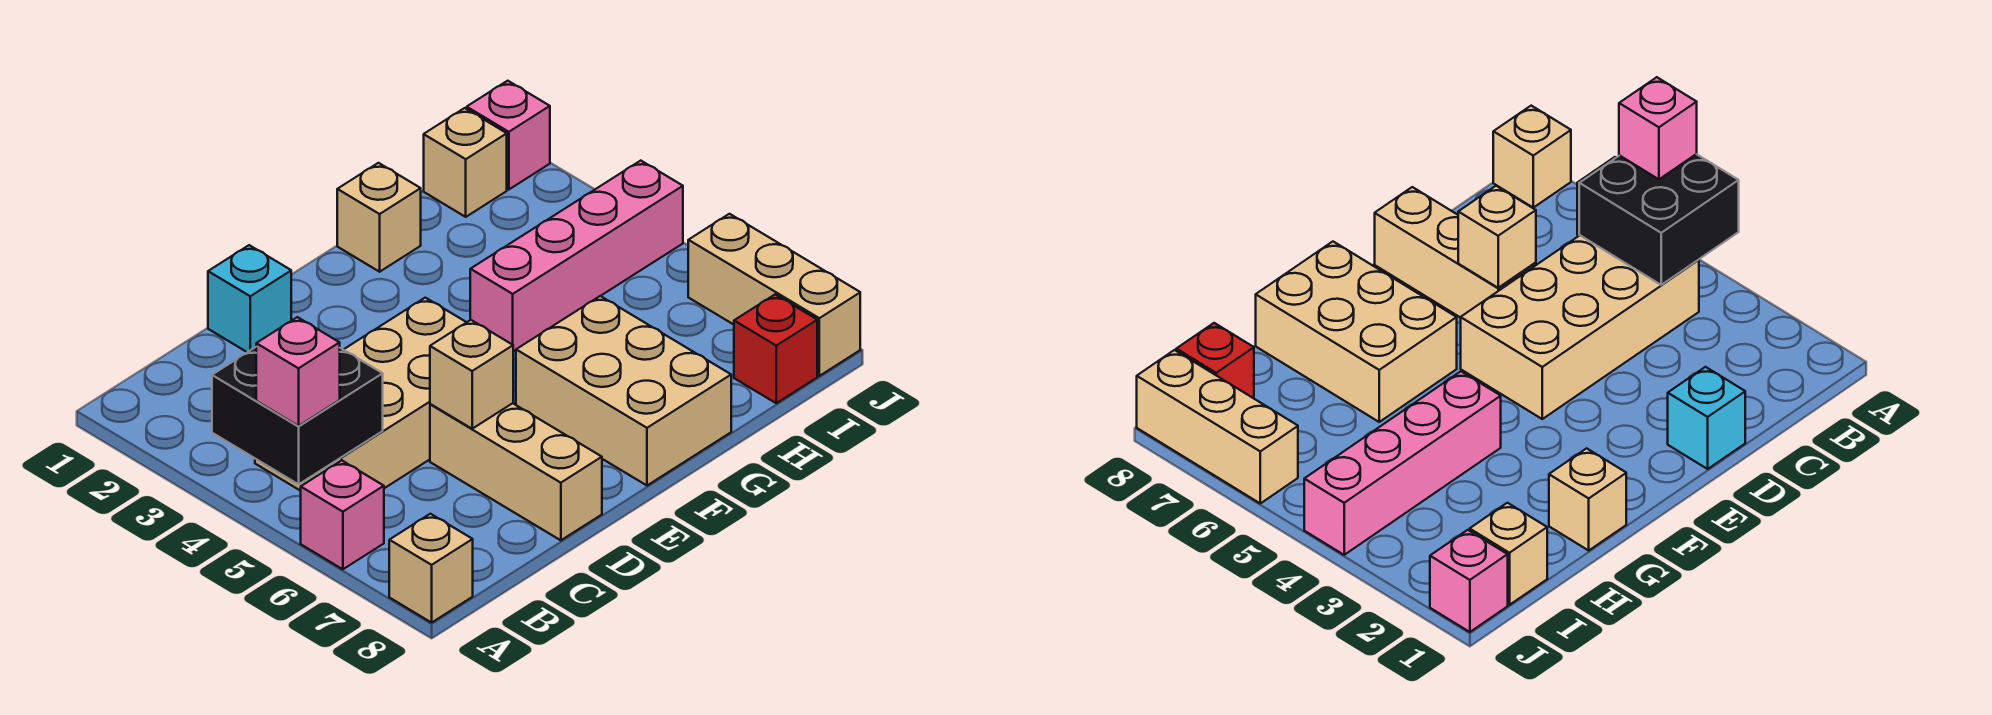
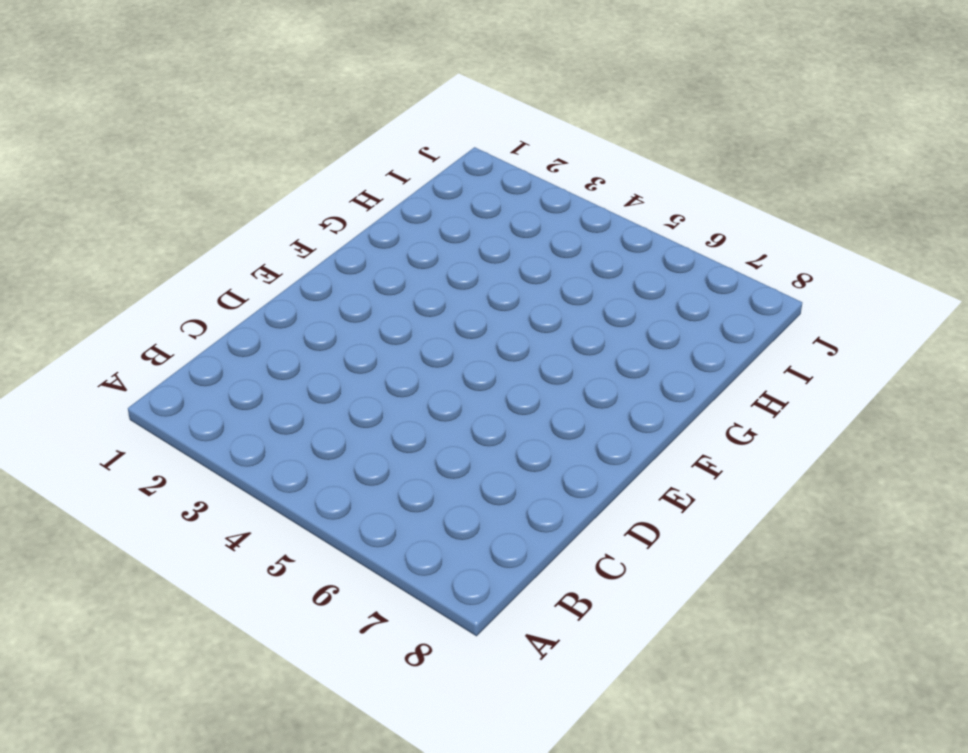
none -> pink 1x1 brick [301,460,384,569]
none -> tan 1x1 brick [389,514,473,623]
none -> tan 2x4 brick [255,298,466,491]

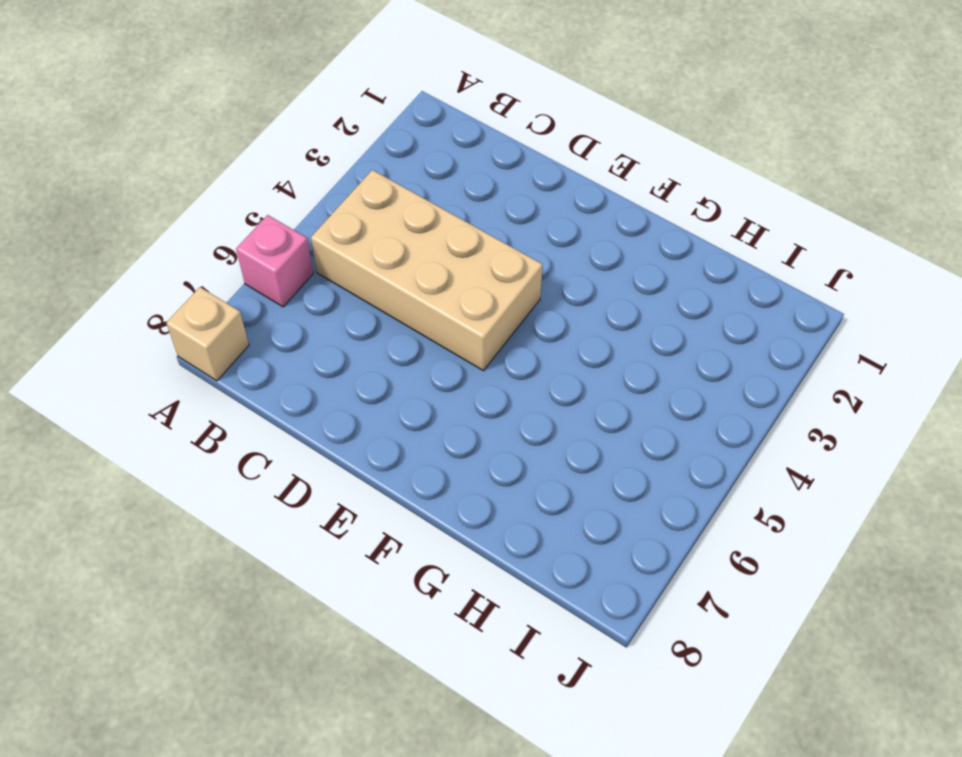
none -> cyan 1x1 brick [208,245,291,352]
none -> tan 1x3 brick [430,403,602,540]
none -> tan 2x3 brick [516,296,731,485]

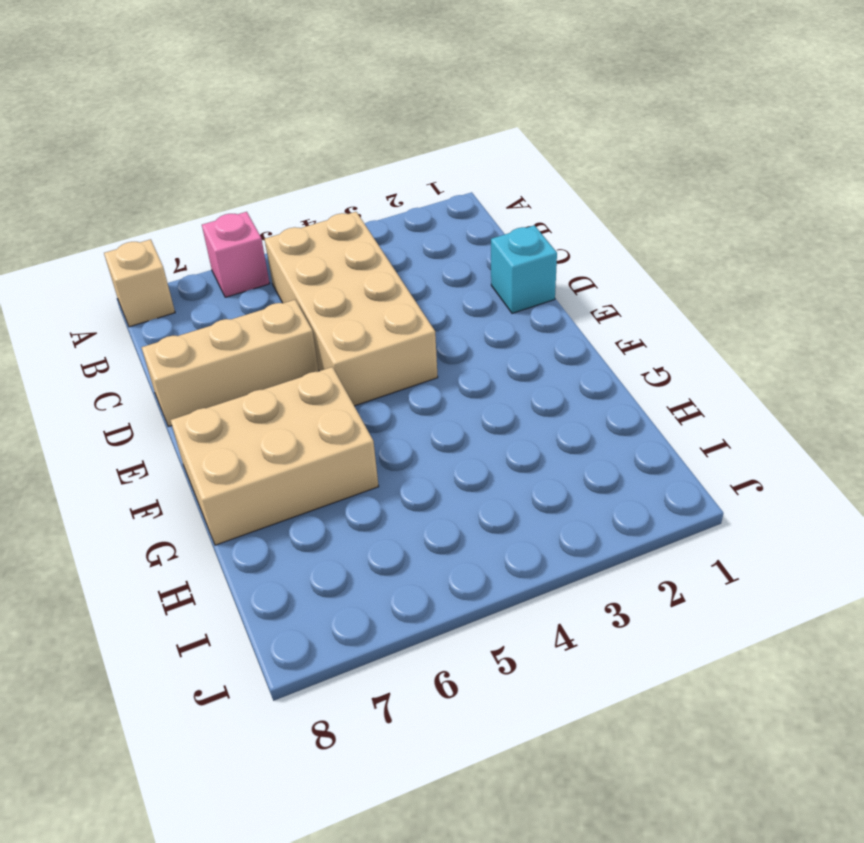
none -> tan 1x1 brick [337,163,421,272]
none -> pink 1x4 brick [470,161,683,351]
none -> tan 1x1 brick [424,108,507,217]

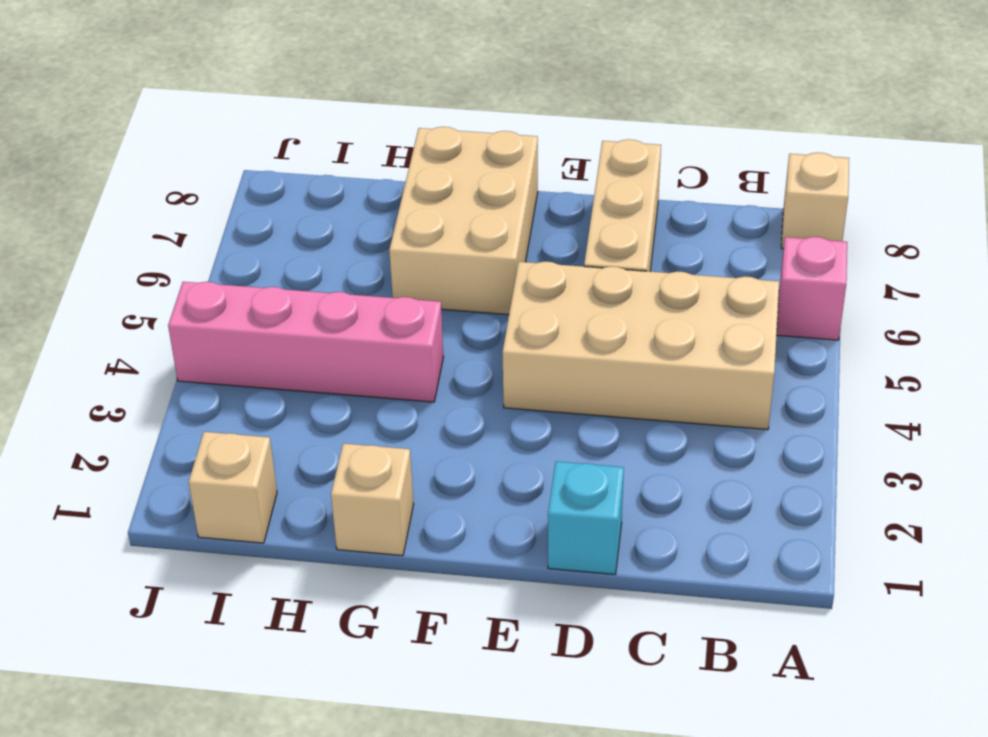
none -> red 1x1 brick [734,295,817,403]
none -> pink 1x1 brick [467,81,550,190]
none -> tan 1x3 brick [688,214,860,376]

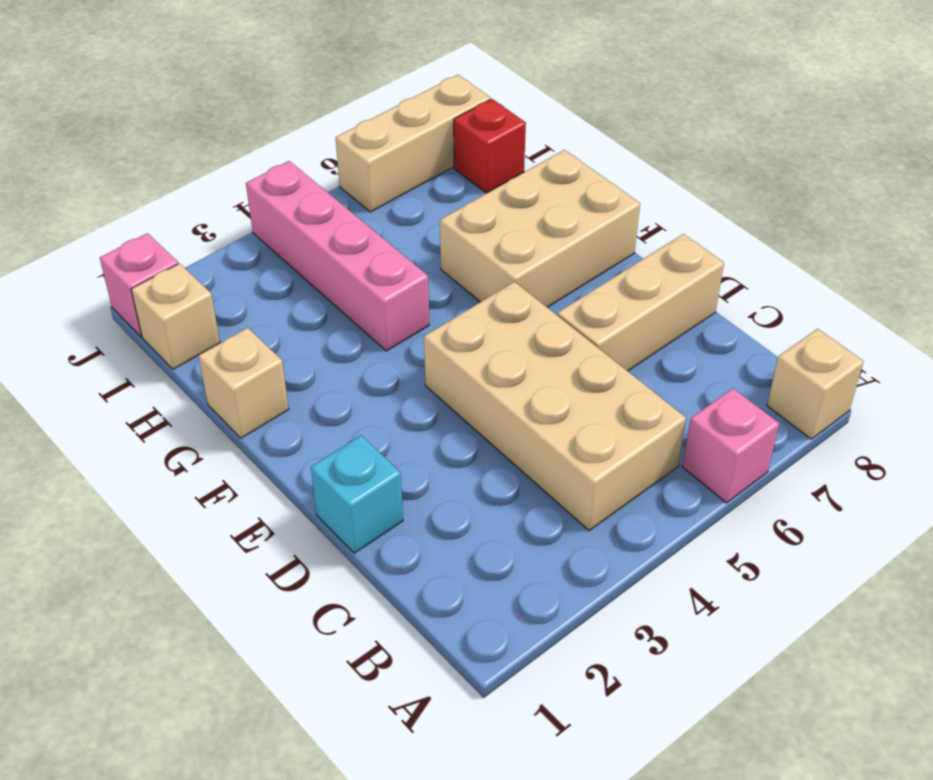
none -> black 2x2 brick [212,347,383,484]
none -> tan 1x1 brick [430,320,513,429]
none -> pink 1x1 brick [256,317,340,426]

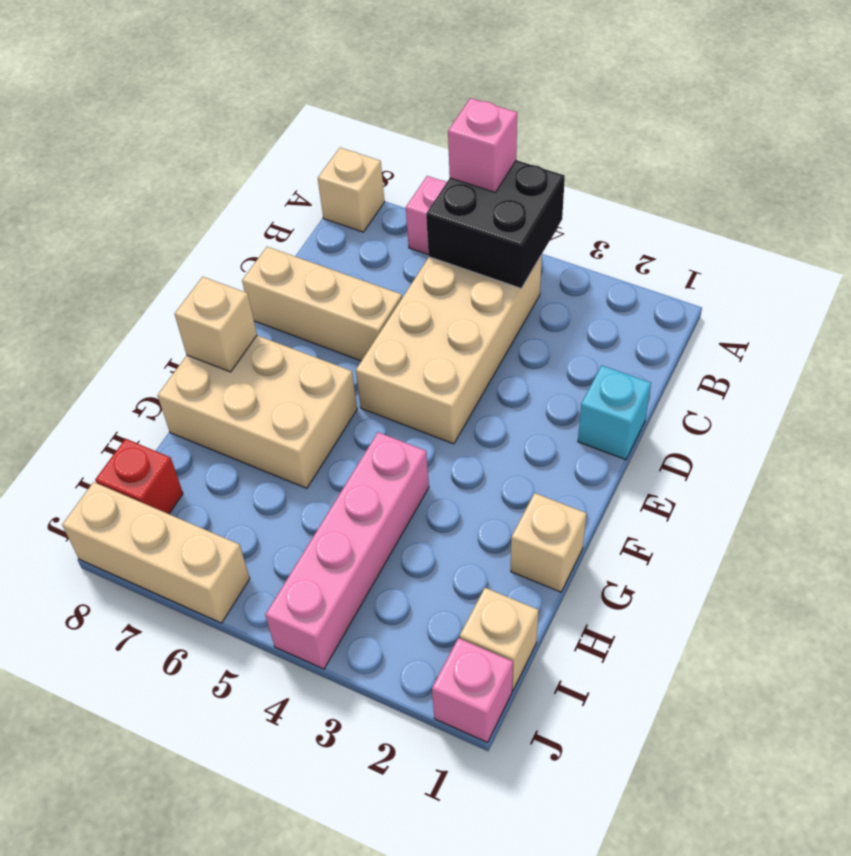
tan 1x1 brick [175,277,257,372] -> tan 1x1 brick moved to [430,320,513,429]

